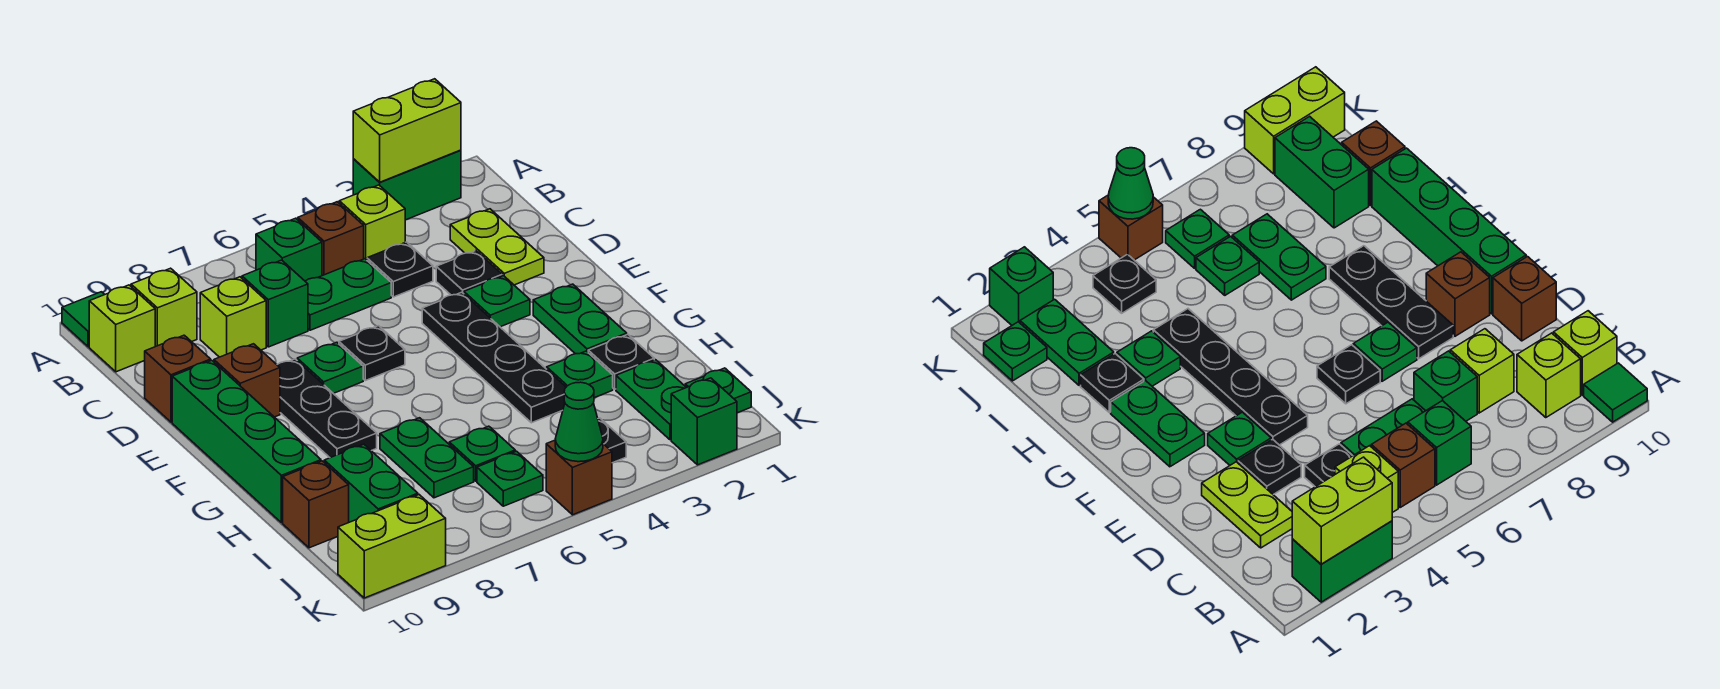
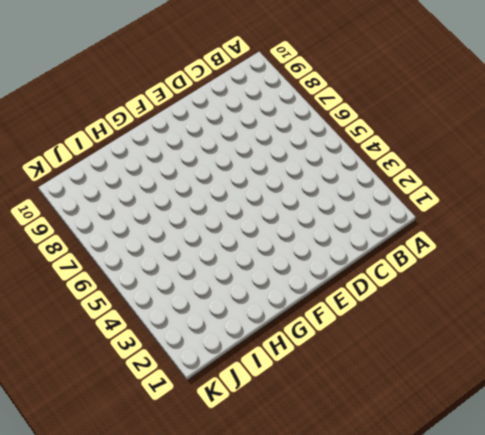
none -> green 1x2 brick [353,150,461,220]
none -> green 1x1 tile [62,292,105,347]
none -> lime 1x1 brick [339,185,405,260]
none -> brown 1x1 brick [298,202,364,276]

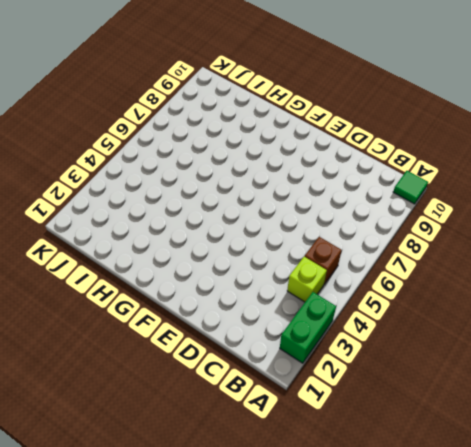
none -> green 1x1 brick [256,218,322,281]
none -> lime 1x1 brick [131,268,197,347]
none -> lime 1x1 brick [89,285,155,372]
none -> lime 1x2 plate [450,209,544,285]

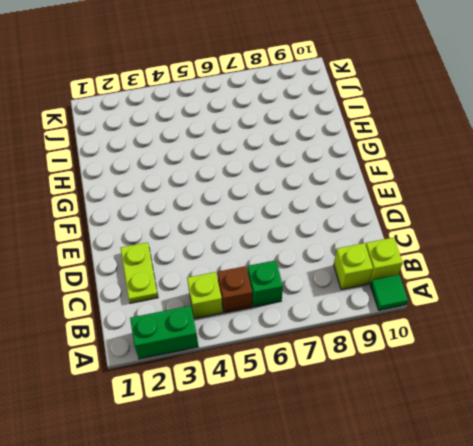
none -> black 1x1 plate [367,242,433,297]
none -> green 1x2 plate [305,259,391,330]
none -> green 1x1 brick [242,260,308,347]
none -> lime 1x1 brick [200,277,266,357]

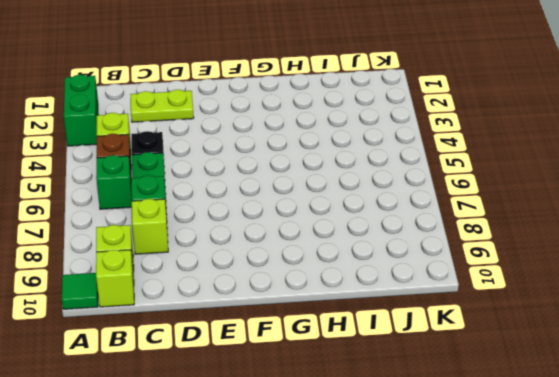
none -> black 1x1 plate [436,251,502,295]
none -> brown 1x1 brick [145,335,211,422]
none -> green 1x1 plate [464,276,530,327]
none -> black 1x4 plate [422,292,566,423]

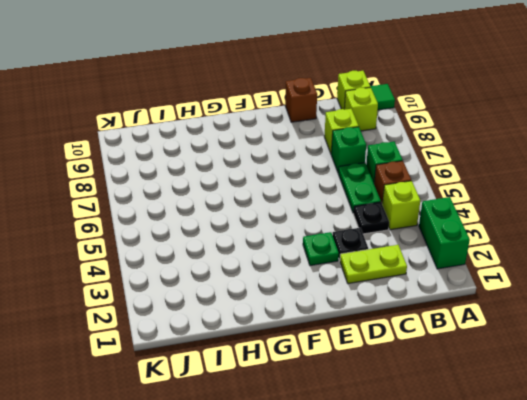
none -> black 1x4 plate [422,292,566,423]
none -> black 1x1 plate [339,326,405,381]
none -> green 1x1 plate [297,342,363,393]
none -> black 1x3 plate [277,359,377,458]

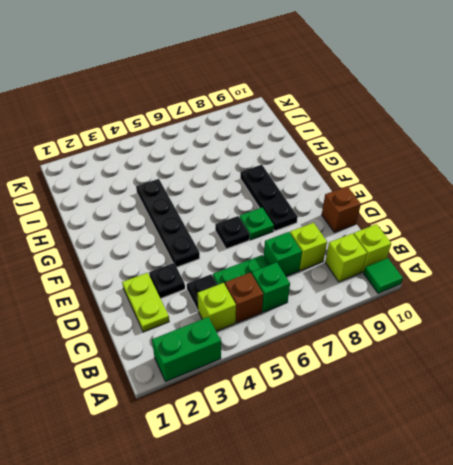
none -> green 1x1 plate [464,276,530,327]
none -> brown 1x1 brick [214,344,280,417]
none -> green 1x4 brick [172,360,321,523]
none -> green 1x2 plate [533,284,627,354]

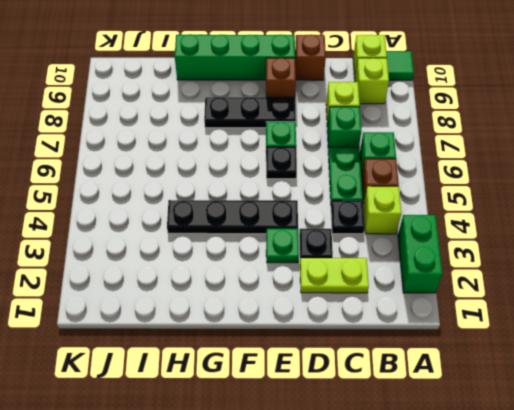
none -> green 1x2 plate [533,284,627,354]
none -> black 1x1 plate [588,335,654,389]
none -> green 1x1 plate [547,351,613,398]
none -> green 1x2 plate [380,418,474,498]

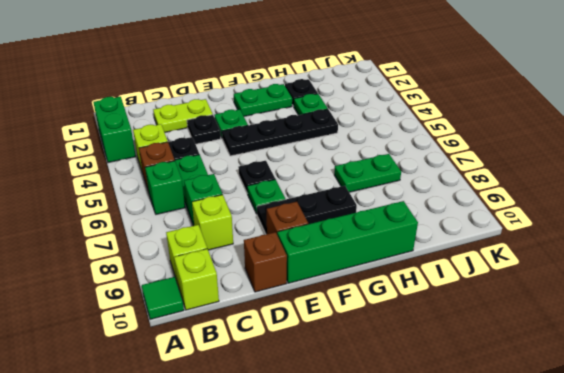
none -> green 1x2 plate [616,360,686,440]
none -> green 1x1 plate [449,426,515,481]
none -> green 1x2 brick [324,444,418,522]
none -> brown 1x1 brick [283,461,349,548]

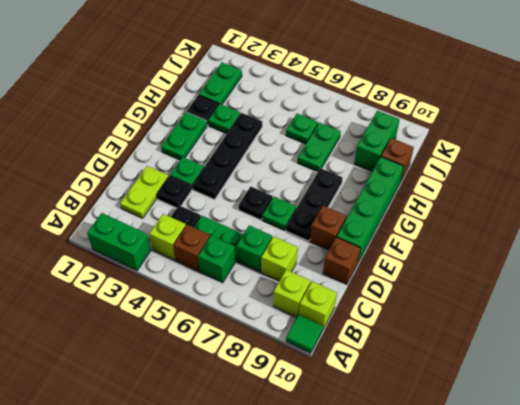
none -> green 1x1 plate [685,368,751,413]
none -> black 1x1 plate [598,418,626,463]
none -> green 1x1 plate [477,451,543,506]
none -> green 1x1 brick [671,378,737,465]

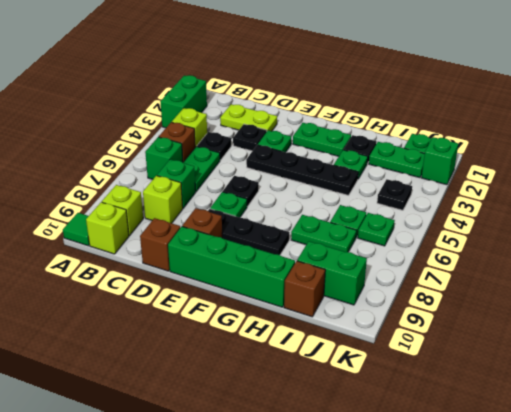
none -> brown 1x1 brick [546,440,612,515]
none -> lime 1x2 brick [338,495,446,598]
none -> lime 1x2 brick [353,79,461,182]
none -> green 1x1 cone [555,382,603,462]

